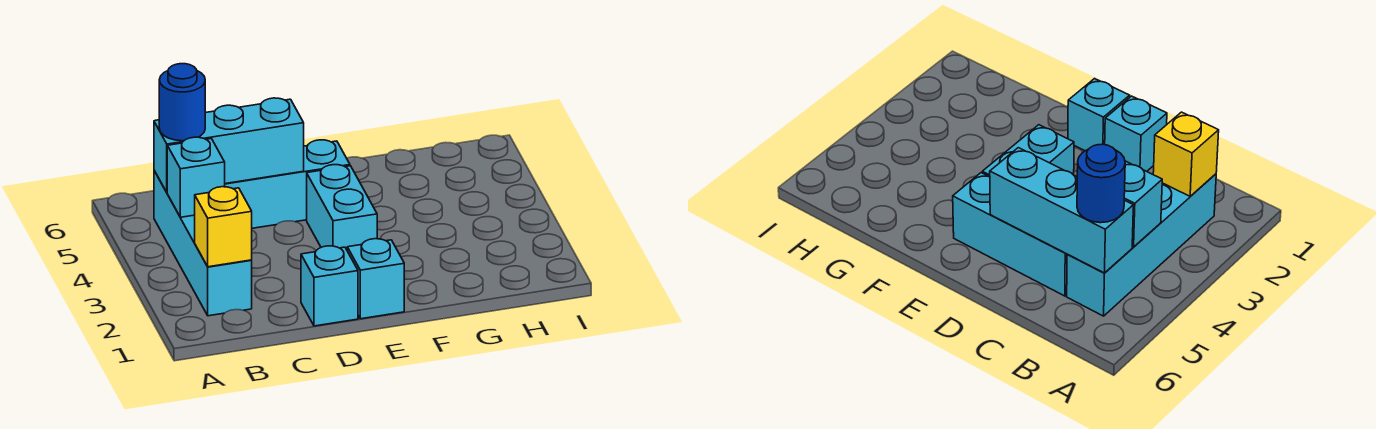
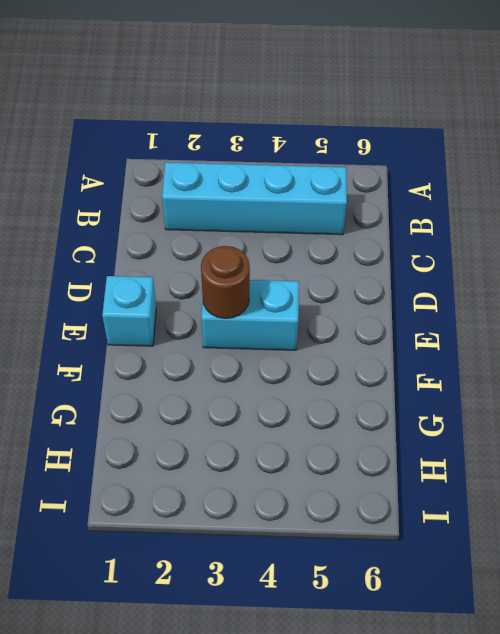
brown 1x1 round brick [201,246,250,318] -> none
none -> cyan 1x3 brick [225,140,350,228]
none -> cyan 1x1 brick [301,246,358,326]

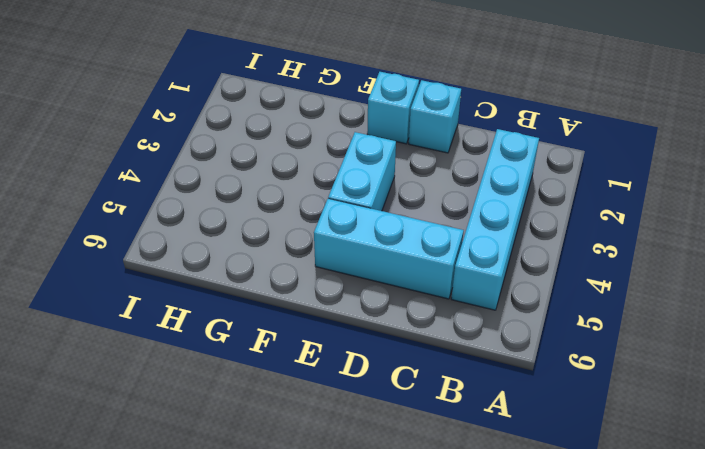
none -> yellow 1x1 brick [195,187,252,267]
none -> cyan 1x1 brick [167,137,225,217]

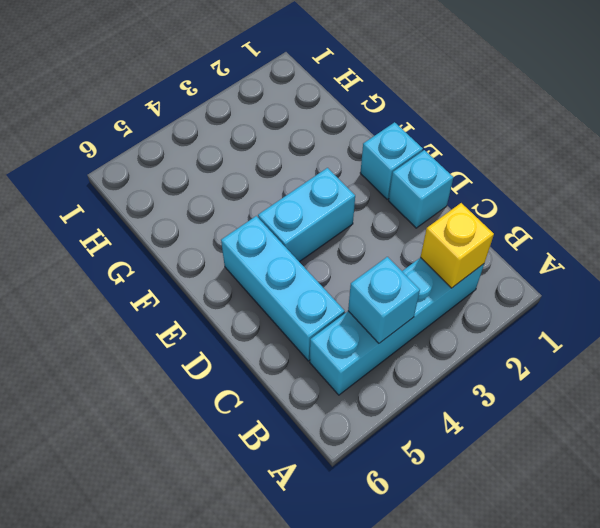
none -> cyan 1x3 brick [154,98,304,192]
none -> blue 1x1 round brick [159,64,205,141]

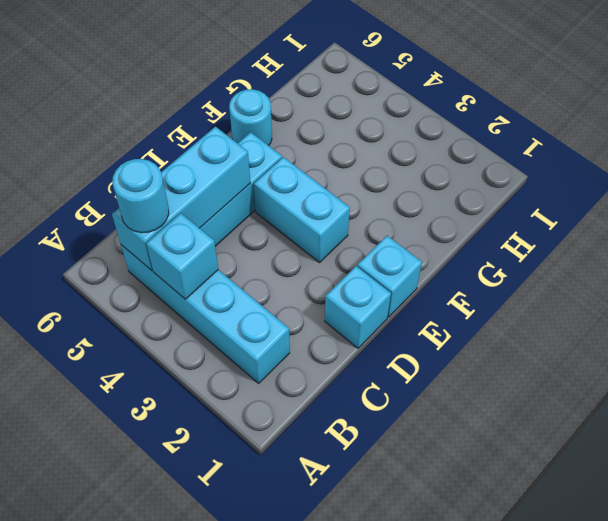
cyan 1x1 round brick [112,159,169,233] -> blue 1x1 round brick [159,64,205,141]
cyan 1x1 round brick [229,89,272,146] -> none
none -> yellow 1x1 brick [195,187,252,267]

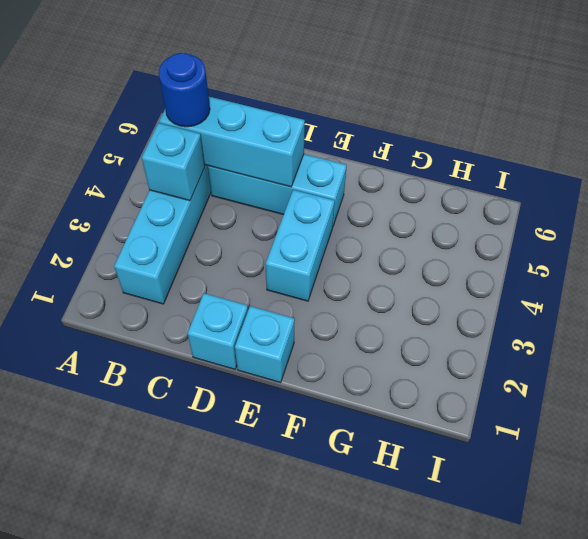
none -> yellow 1x1 brick [195,187,252,267]

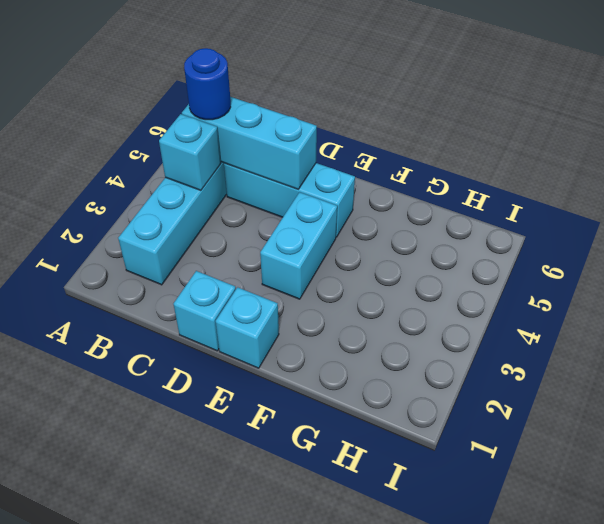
none -> yellow 1x1 brick [195,187,252,267]

